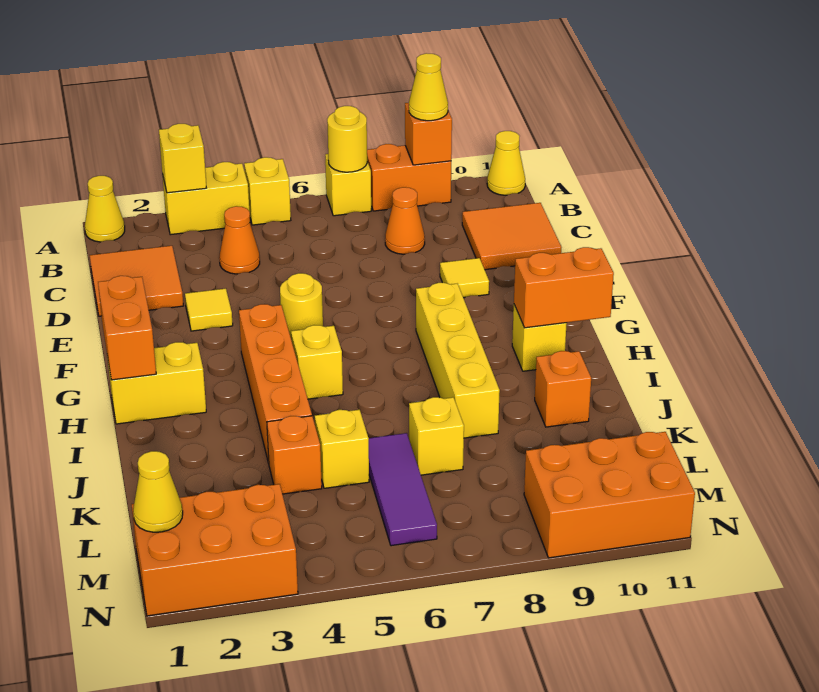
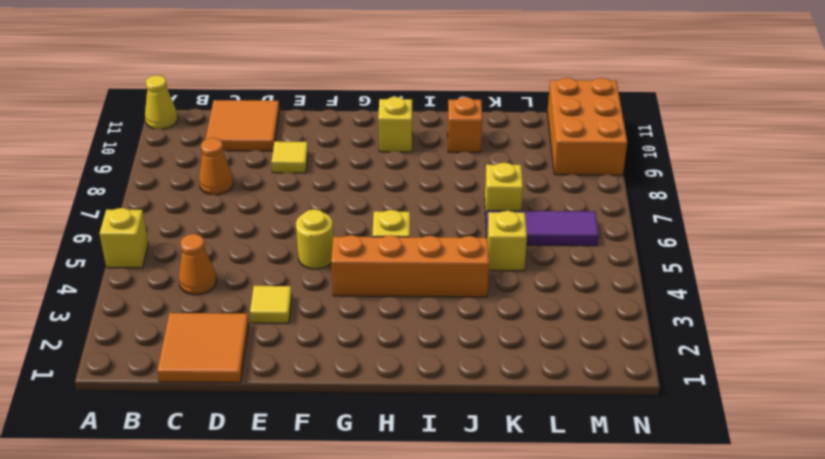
none -> yellow 1x1 cone [85,176,125,242]
none -> yellow 1x2 brick [162,162,249,235]
none -> yellow 1x1 brick [325,154,371,216]
none -> orange 1x2 brick [367,144,451,211]

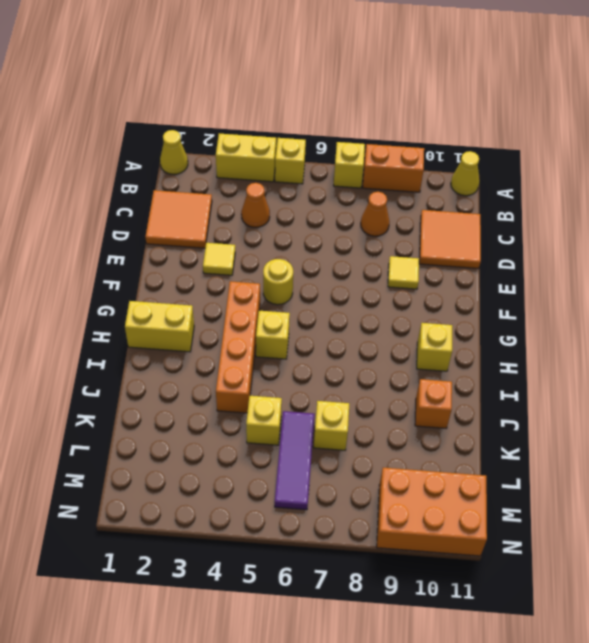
none -> yellow 1x4 brick [416,283,500,438]
none -> orange 1x1 brick [267,416,322,494]
none -> orange 2x3 brick [132,484,298,616]
none -> yellow 1x1 brick [159,124,206,193]

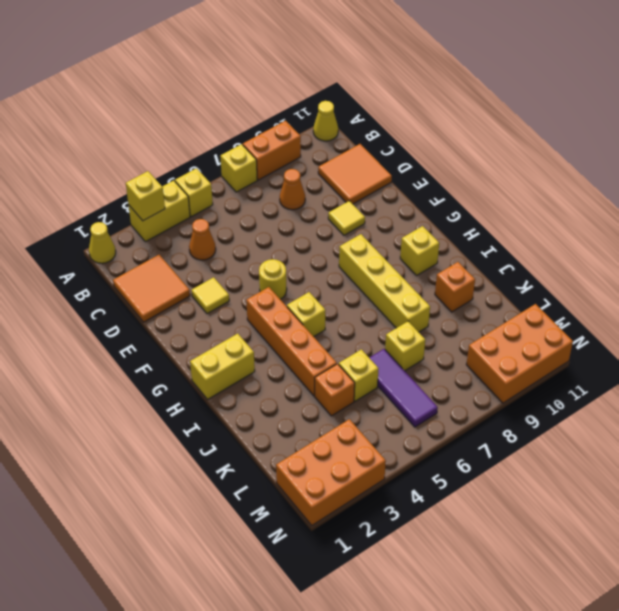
none -> yellow 1x1 round brick [327,106,367,172]
none -> orange 1x1 brick [405,103,452,165]
none -> orange 1x2 brick [98,276,156,380]
none -> orange 1x2 brick [514,247,614,328]

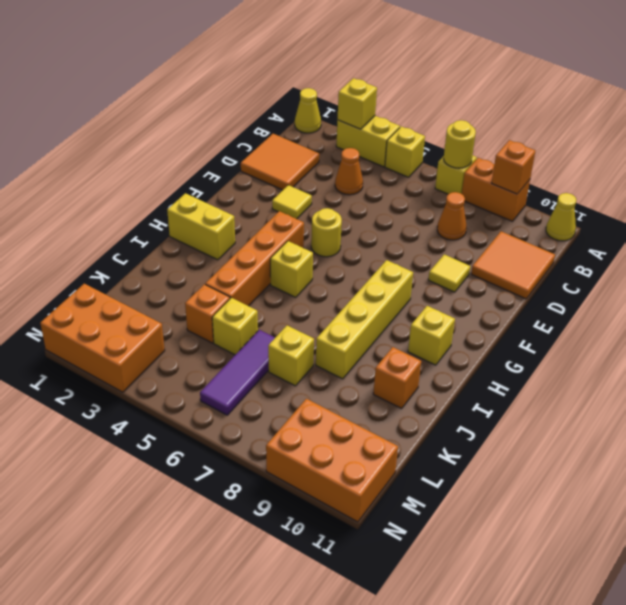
none -> orange 1x2 brick [98,276,156,380]
none -> orange 1x2 brick [514,247,614,328]
none -> yellow 1x1 cone [133,451,183,532]
none -> yellow 1x1 cone [409,53,448,121]

